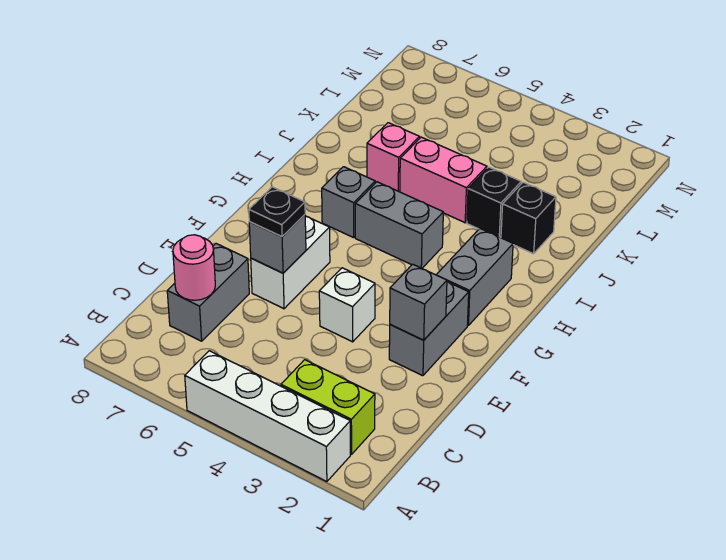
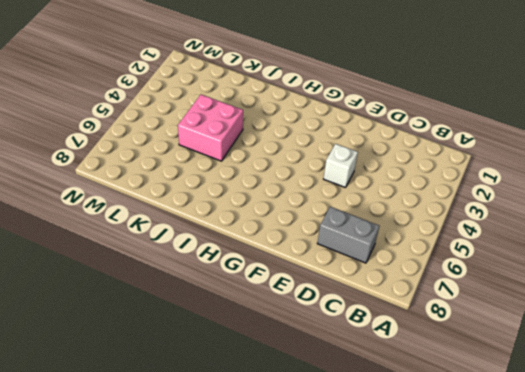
pink 2x2 brick [178,95,243,161] -> pink 1x2 brick [400,137,487,223]
none -> white 1x4 brick [185,351,350,482]
none -> lime 1x2 brick [281,360,375,454]
none -> grey 1x2 brick [389,282,469,376]

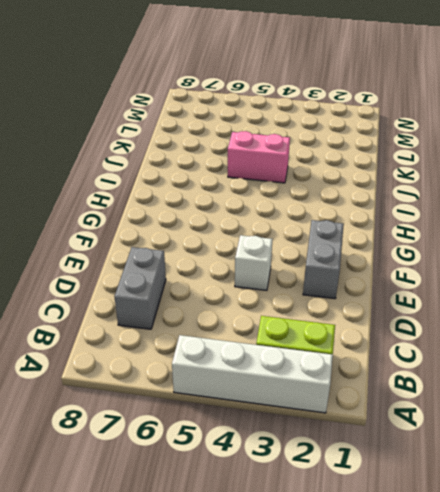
none -> white 1x2 brick [251,216,330,309]
none -> grey 1x2 brick [436,229,513,325]
none -> grey 1x2 brick [355,182,443,268]

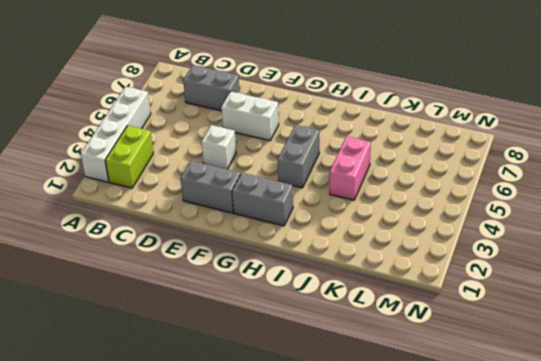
none -> grey 1x1 brick [322,167,375,238]
none -> black 1x1 brick [501,182,556,254]
none -> black 1x1 brick [467,167,521,237]

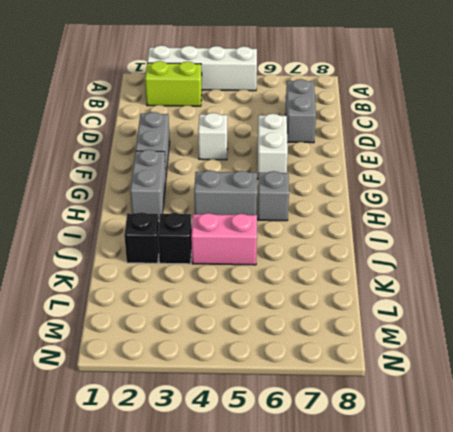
none -> pink 1x1 brick [367,123,420,191]
none -> pink 1x1 round brick [173,235,215,300]
none -> grey 1x1 brick [390,264,447,340]

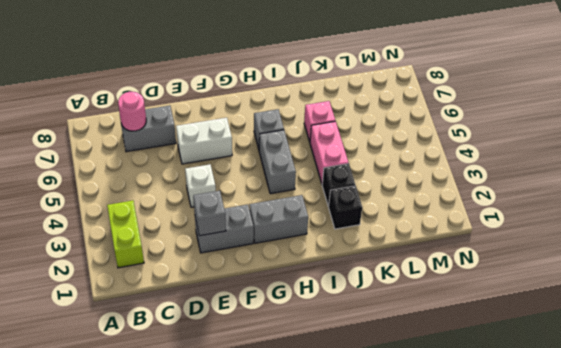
none -> white 1x4 brick [185,351,350,482]
none -> grey 1x1 brick [249,215,306,273]
none -> black 1x1 plate [249,187,305,237]

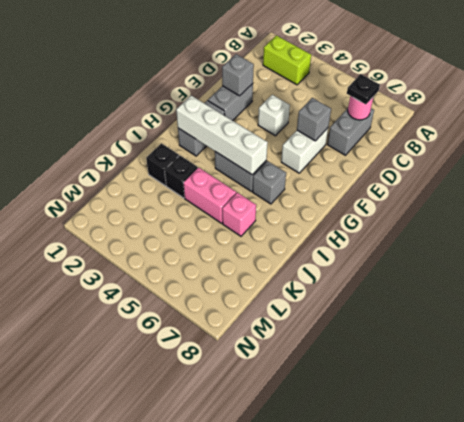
black 1x1 plate [347,74,380,104] -> black 1x1 plate moved to [249,187,305,237]
white 1x4 brick [176,96,268,175] -> white 1x4 brick moved to [185,351,350,482]

